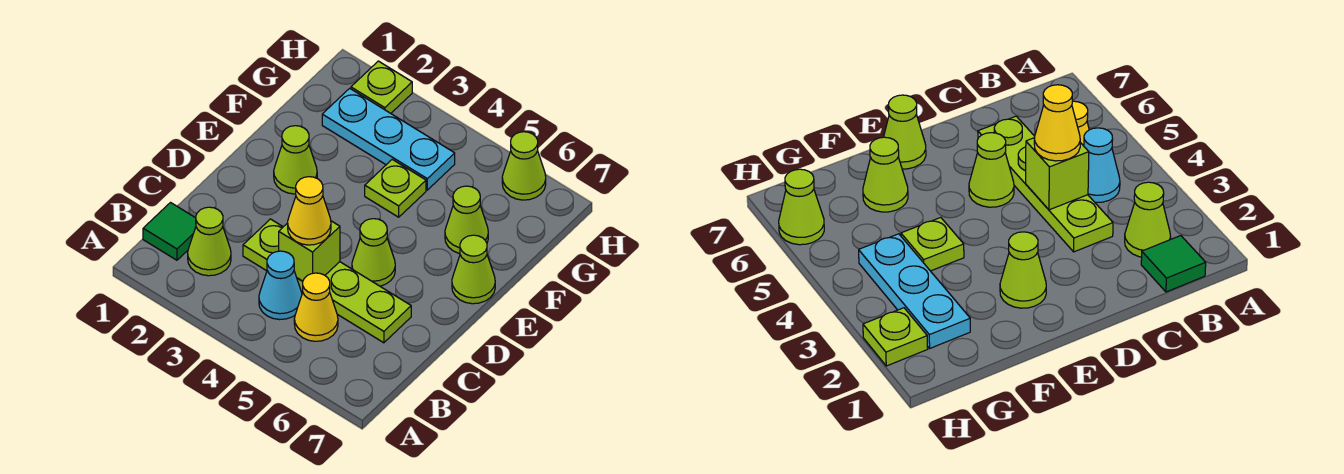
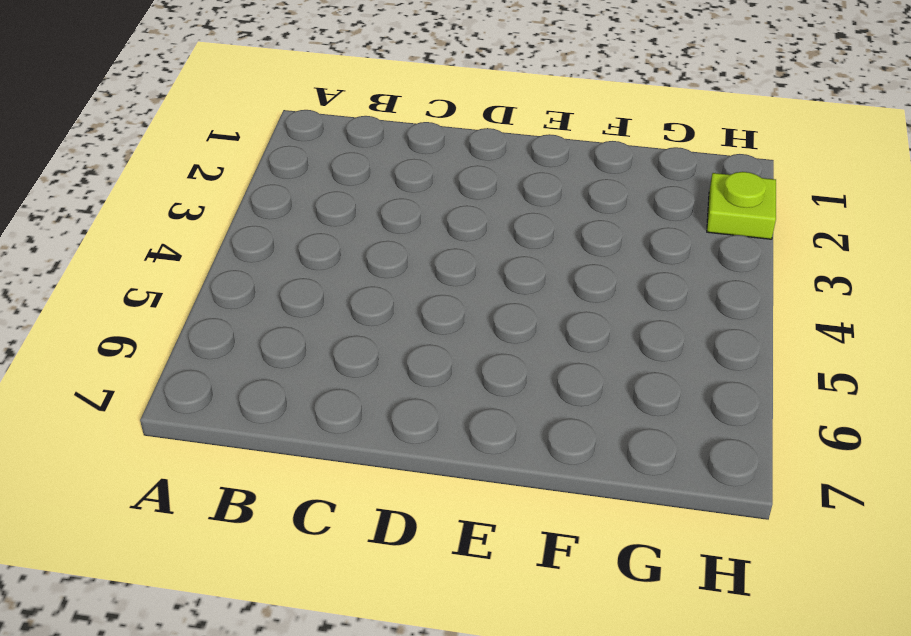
none -> green 1x1 tile [143,203,196,260]
none -> lime 1x1 cone [188,207,231,276]
none -> cyan 1x1 cone [259,251,302,320]

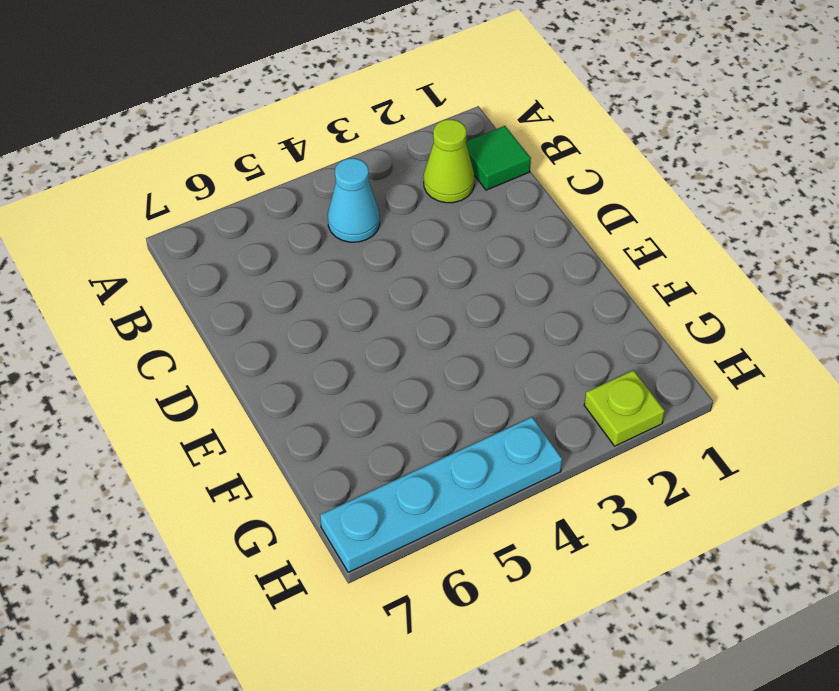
cyan 1x4 plate [320,417,562,572] -> lime 1x1 cone [502,132,546,200]
none -> yellow 1x1 cone [294,273,338,341]
none -> lime 1x4 plate [243,219,411,343]
none -> lime 1x1 cone [352,219,395,286]

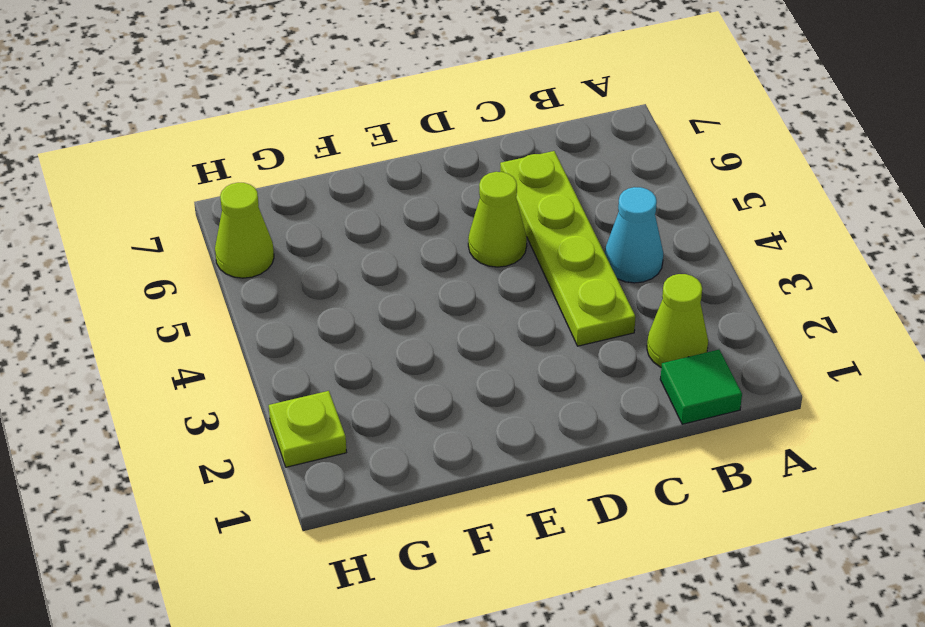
none -> yellow 1x1 cone [294,273,338,341]
none -> lime 1x1 cone [274,126,317,194]
none -> lime 1x1 cone [452,235,495,304]

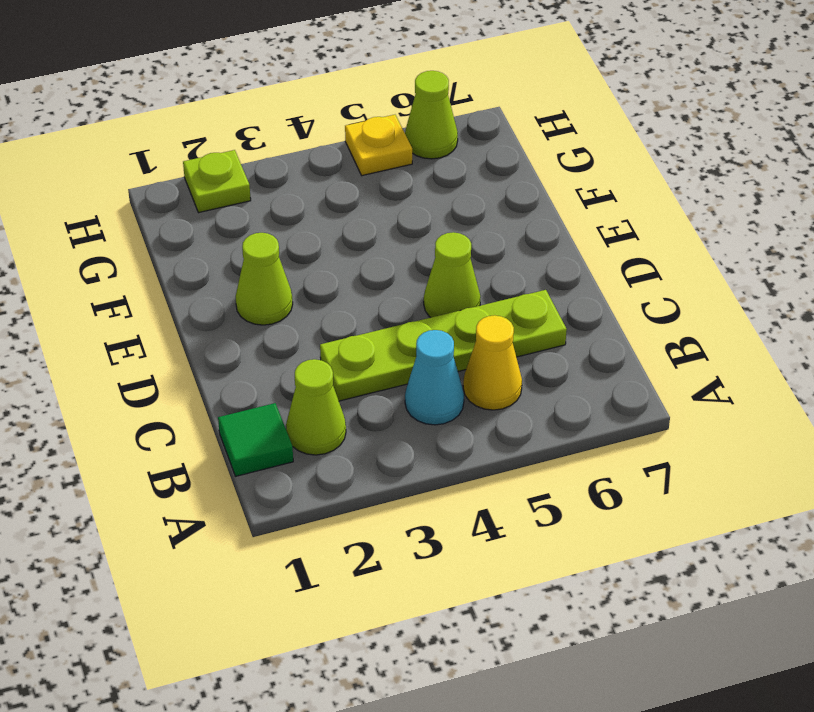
yellow 1x1 plate [345,115,412,176] -> none
none -> lime 1x1 cone [452,235,495,304]
none -> lime 1x1 plate [365,159,426,217]
none -> lime 1x1 cone [445,186,488,254]

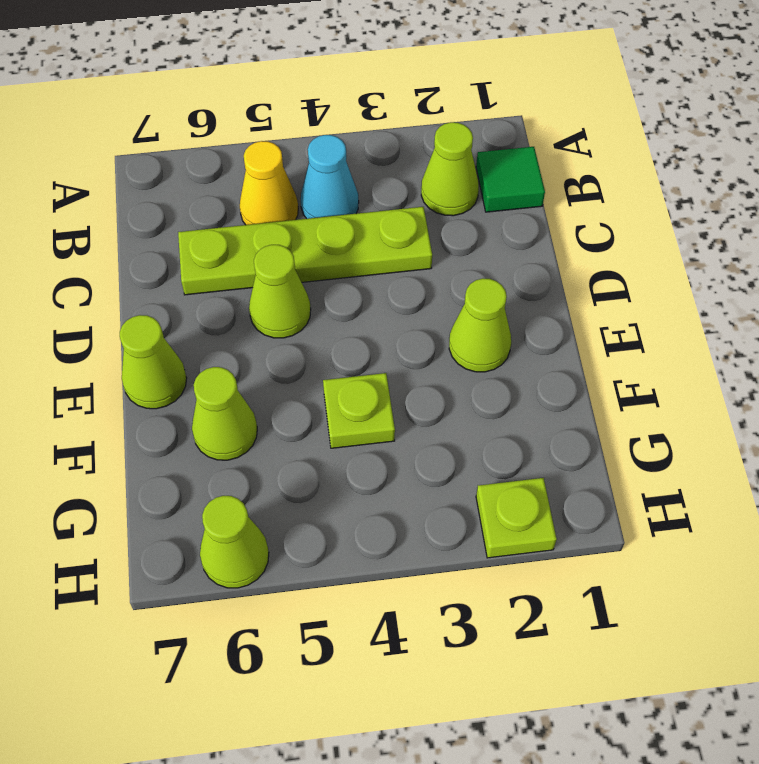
none -> cyan 1x3 plate [322,88,455,190]
none -> lime 1x1 brick [279,221,340,281]
none -> yellow 1x1 cone [288,177,331,245]

